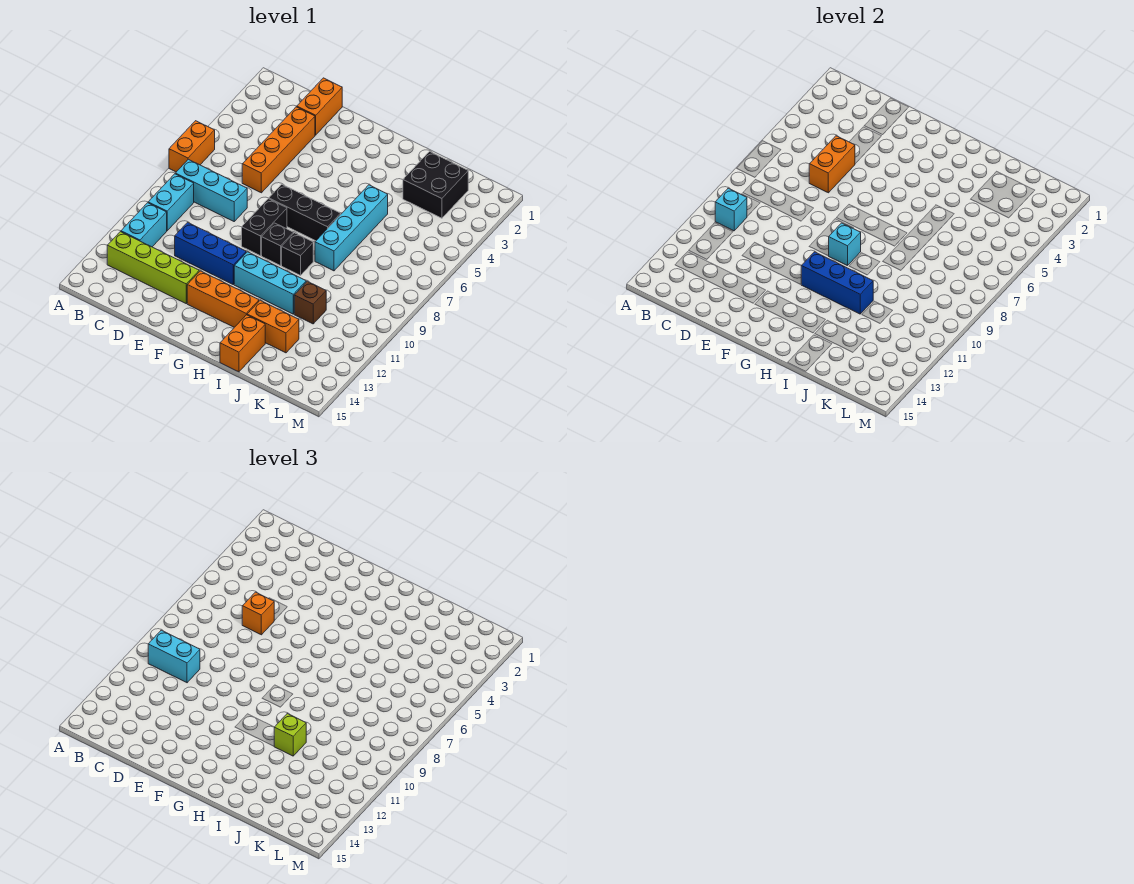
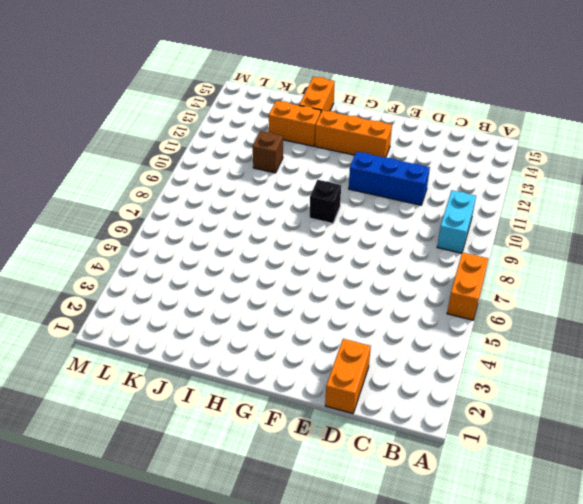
none -> cyan 1x3 brick [175,159,247,221]
none -> cyan 1x2 brick [121,203,167,247]
none -> lime 1x4 brick [107,232,199,303]

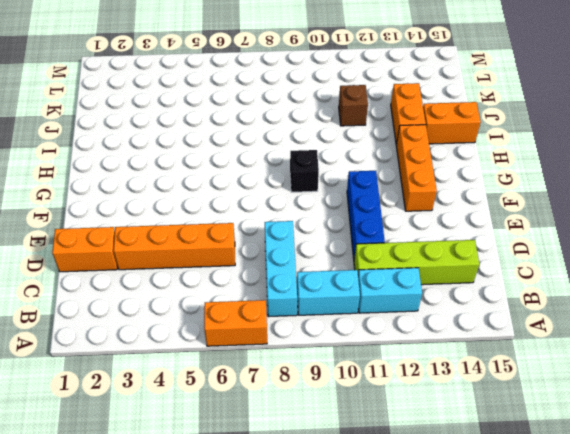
lime 1x4 brick [354,240,479,285] -> lime 1x4 brick turned to [107,232,199,303]
none -> black 1x3 brick [269,184,341,241]
none -> black 1x2 brick [242,199,287,256]
none -> cyan 1x3 brick [234,252,306,314]

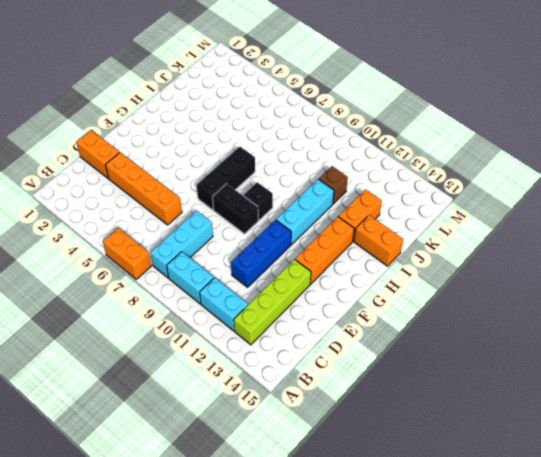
none -> black 1x1 brick [282,233,313,275]
none -> cyan 1x4 brick [315,185,388,271]
none -> black 2x2 brick [403,151,468,218]

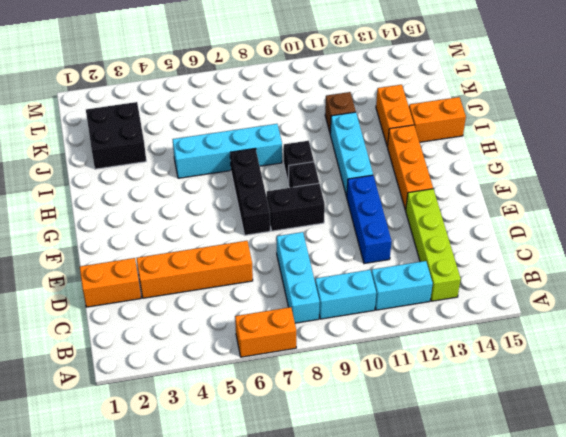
none -> cyan 1x1 brick [715,188,747,231]
none -> orange 1x2 brick [809,136,855,193]
none -> cyan 1x1 brick [828,223,861,266]

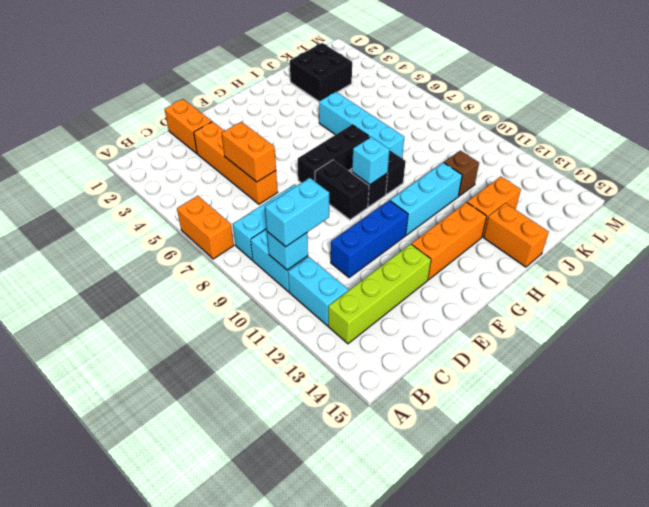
none -> blue 1x3 brick [801,252,873,314]
none -> orange 1x1 brick [242,592,274,635]
none -> lime 1x1 brick [274,714,306,756]

